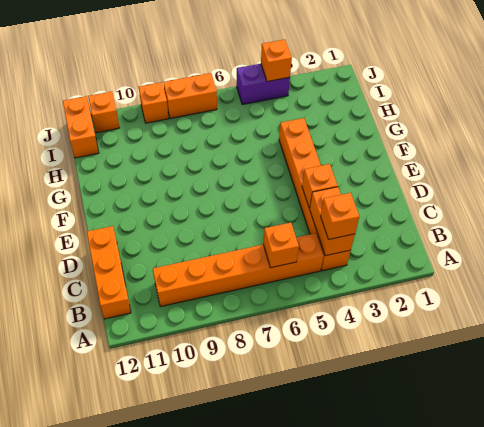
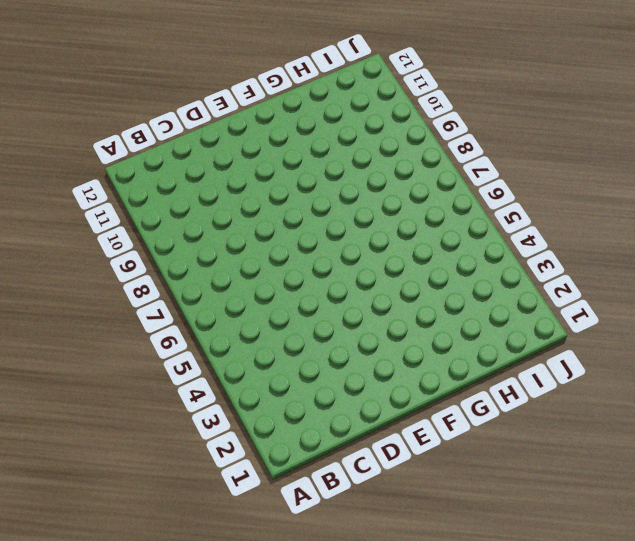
none -> orange 1x6 brick [279,118,351,271]
none -> orange 1x6 brick [153,233,324,307]
none -> orange 1x3 brick [87,226,131,319]

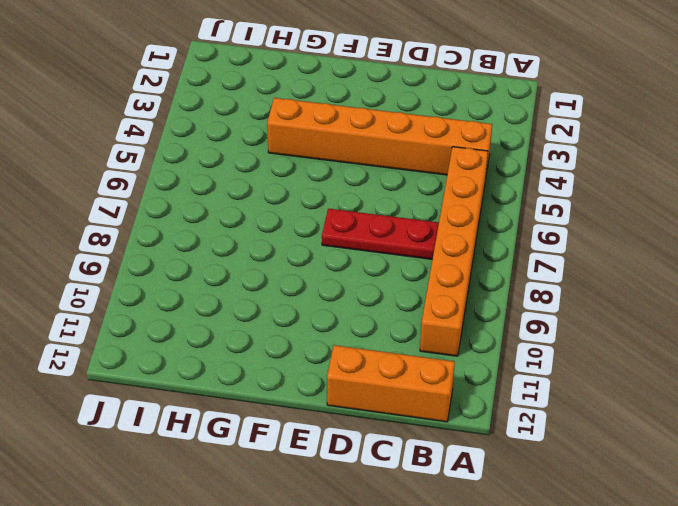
red 1x3 plate [322,209,439,259] -> none
none -> orange 1x2 brick [63,96,99,158]
none -> purple 1x2 brick [237,64,290,105]
none -> orange 1x2 brick [163,73,217,118]

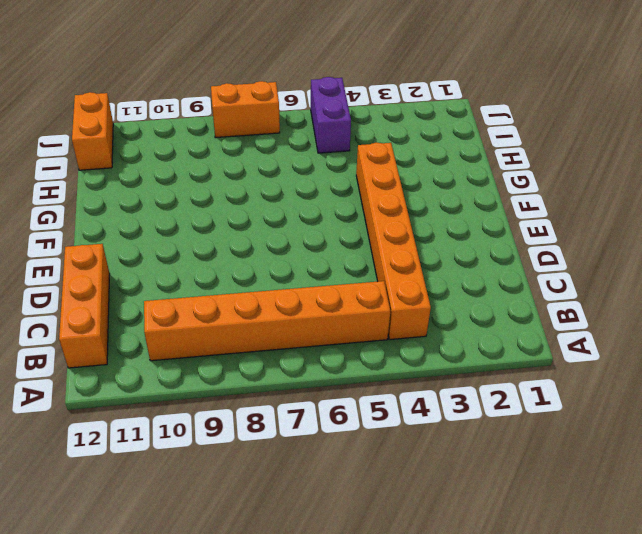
purple 1x2 brick [311,77,351,153] -> purple 1x2 brick turned to [237,64,290,105]
none -> orange 1x1 brick [139,82,169,123]
none -> orange 1x1 brick [88,92,120,133]
none -> orange 1x2 brick [310,187,355,256]

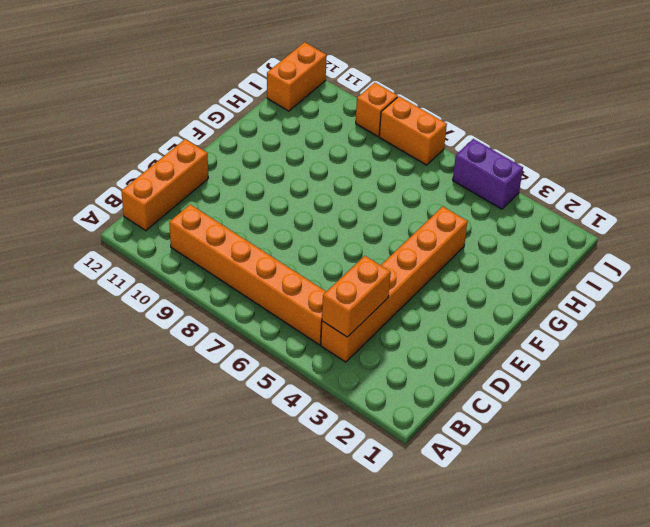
none -> orange 1x1 brick [88,92,120,133]
none -> orange 1x1 brick [263,223,299,268]
none -> orange 1x1 brick [302,164,338,208]

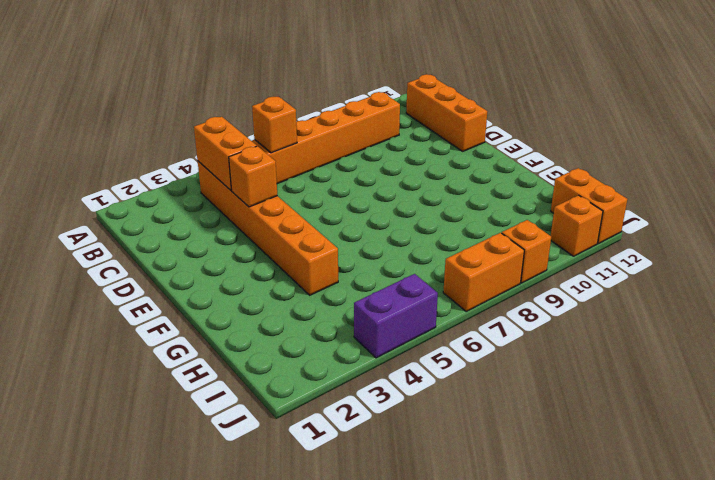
none -> orange 1x1 brick [261,39,292,82]
none -> orange 1x1 brick [320,193,359,240]

